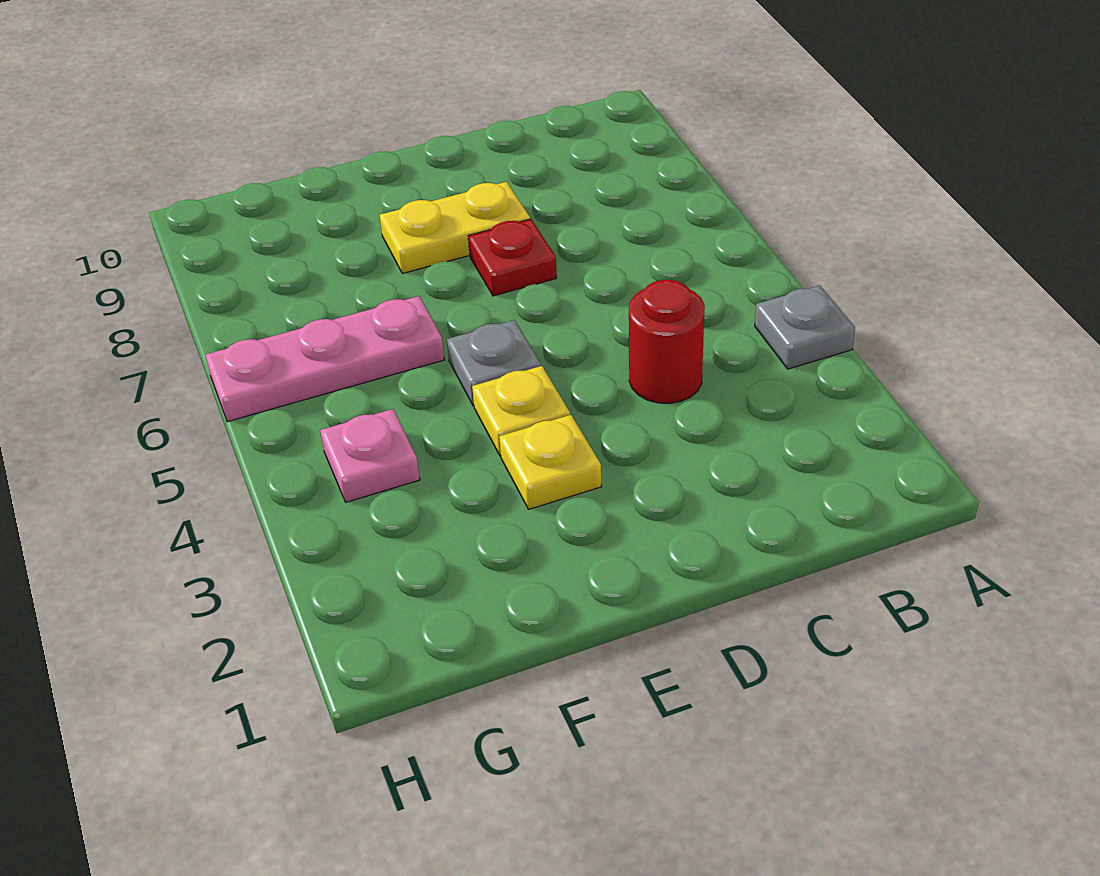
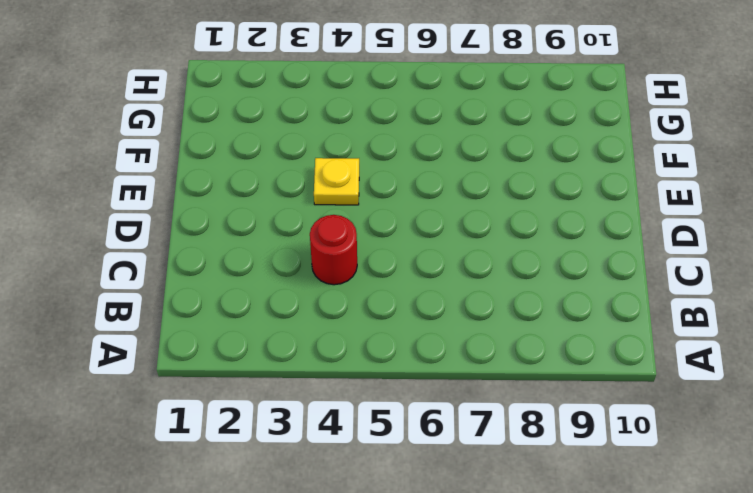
none -> grey 1x1 plate [755,285,855,369]
none -> red 1x1 plate [468,219,557,296]

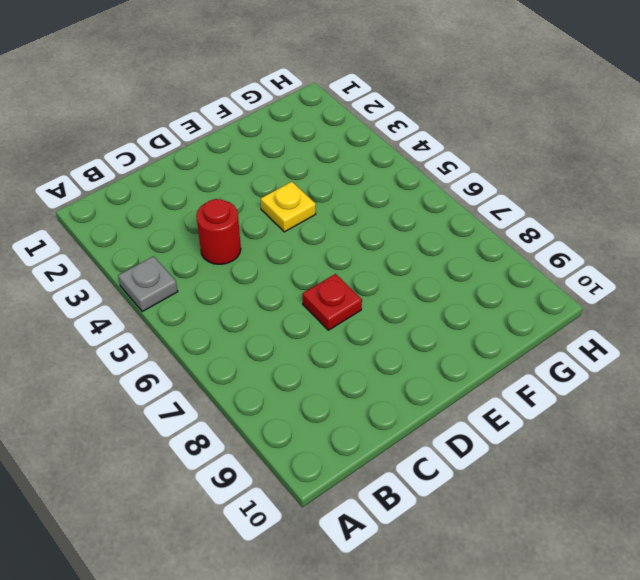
none -> yellow 1x2 plate [380,182,530,273]
none -> yellow 1x1 plate [499,415,602,509]

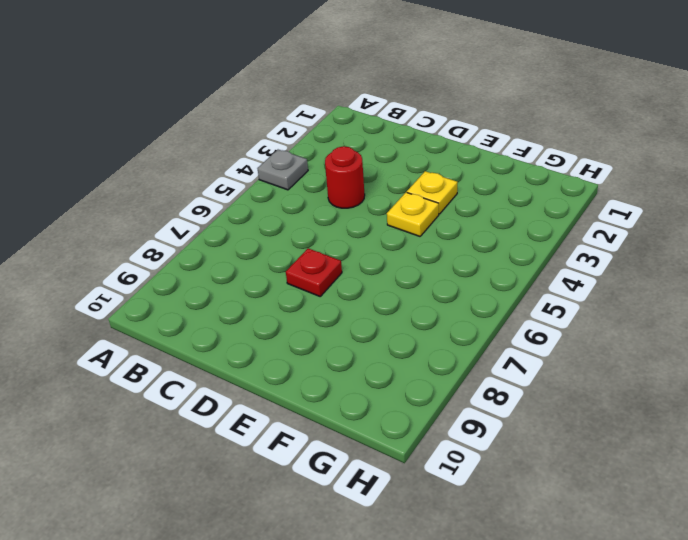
none -> yellow 1x2 plate [380,182,530,273]
none -> grey 1x1 plate [447,320,541,406]

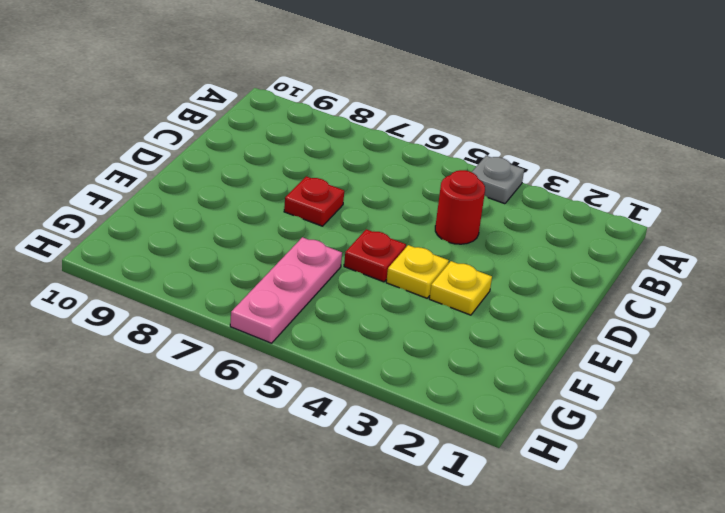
red 1x1 plate [344,229,406,282] -> grey 1x1 plate [447,320,541,406]
none -> yellow 1x2 plate [380,182,530,273]
none -> pink 1x1 plate [320,409,420,502]

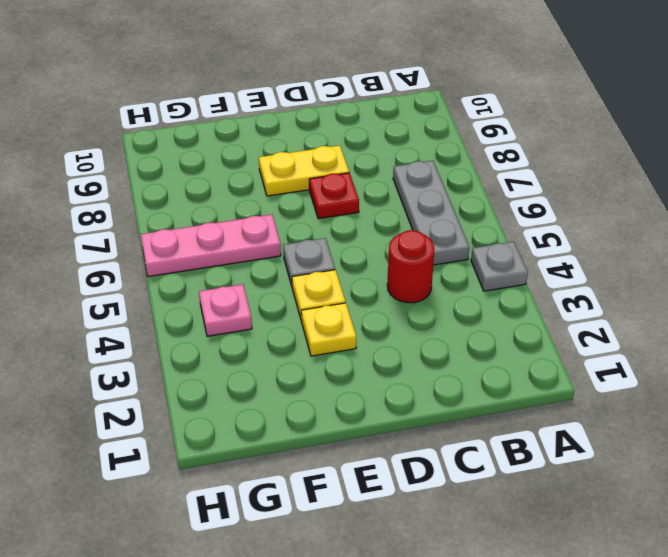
grey 1x3 plate [393,161,469,265] -> none

